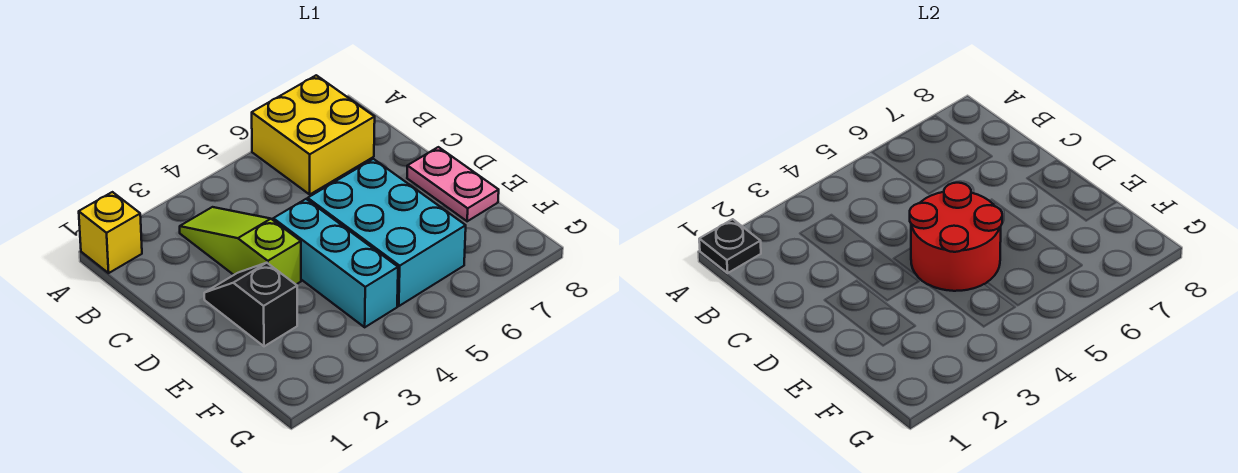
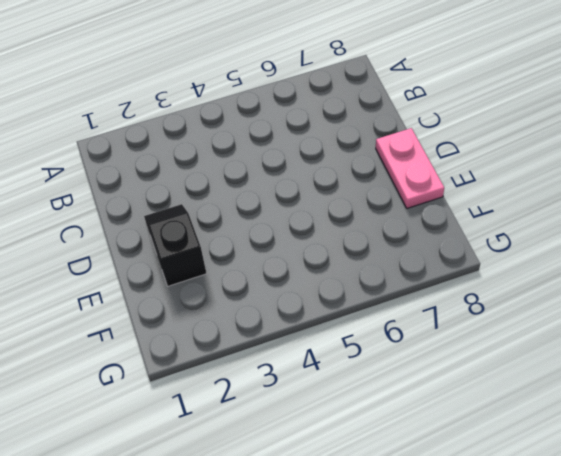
none -> yellow 1x1 brick [79,192,142,273]
none -> yellow 2x2 brick [252,75,375,194]

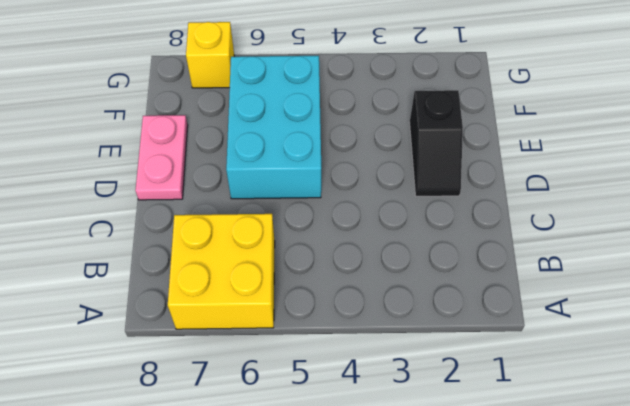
yellow 1x1 brick [186,22,234,88] -> yellow 1x1 brick moved to [79,192,142,273]
none -> lime 1x3 slope [180,207,301,284]
none -> cyan 1x3 brick [273,199,398,327]

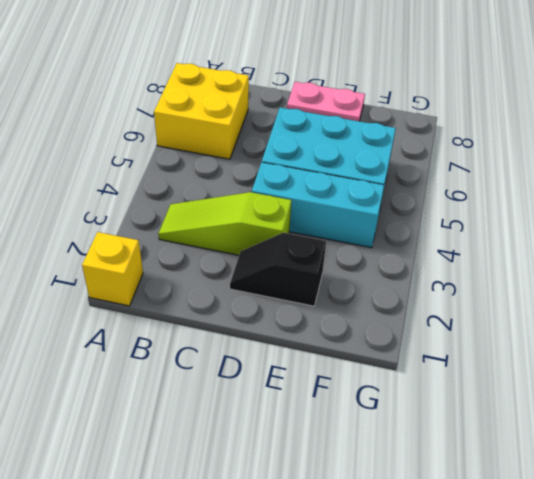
none -> black 1x1 plate [699,219,761,273]
none -> red 2x2 round brick [910,183,1002,291]

